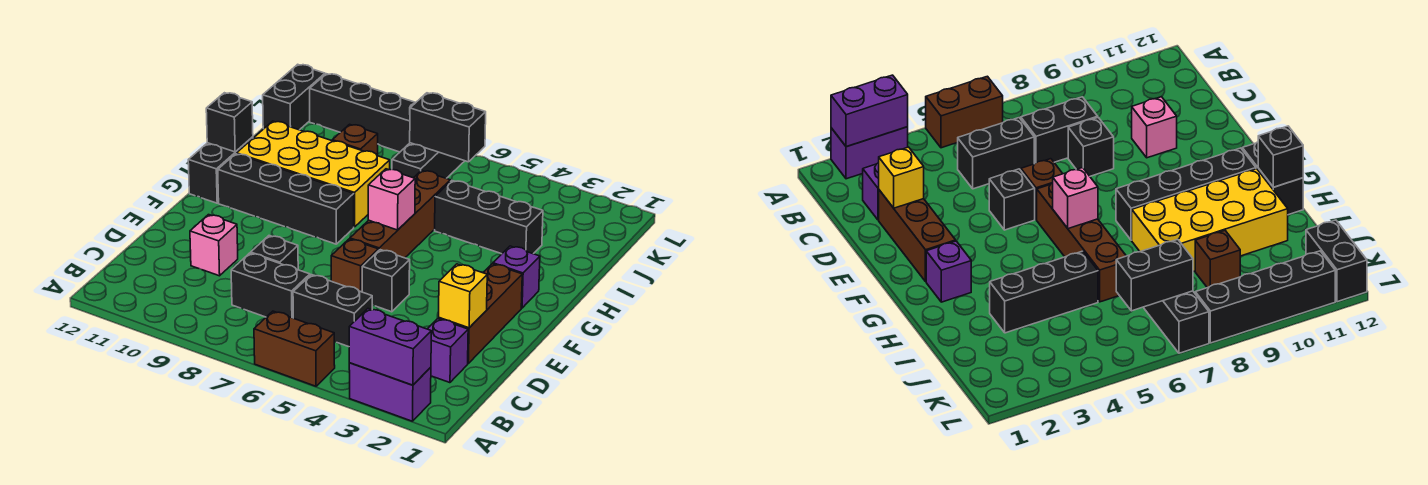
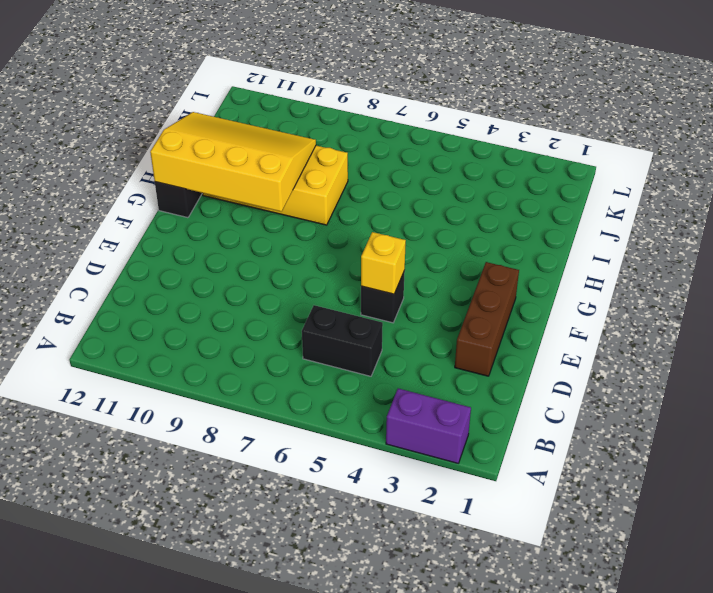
yellow 1x1 brick [361,232,406,294] -> yellow 1x1 brick moved to [439,264,487,328]
yellow 3x4 slope [150,112,316,212] -> black 1x1 brick [206,93,253,152]
none -> brown 1x2 brick [254,311,335,386]
none -> purple 1x1 brick [428,319,468,383]
none -> black 1x2 brick [231,253,310,318]

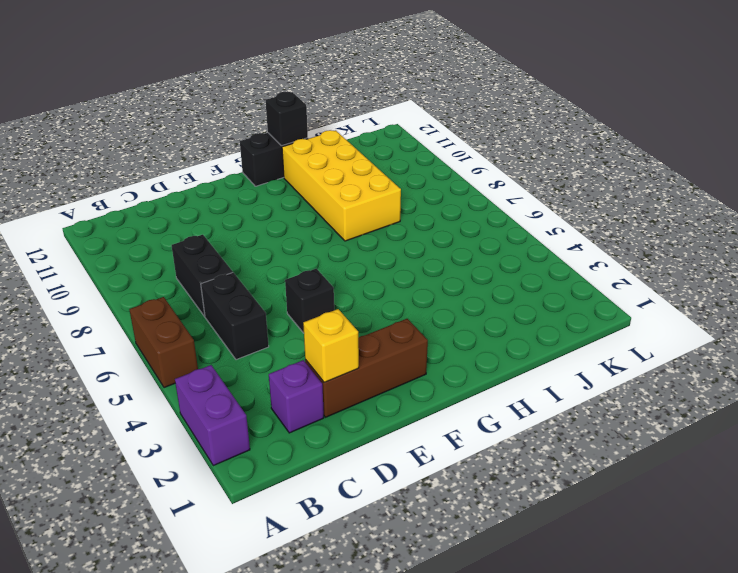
none -> black 1x1 brick [251,236,298,270]
none -> pink 1x1 brick [190,215,238,276]
none -> brown 1x1 brick [331,239,378,292]

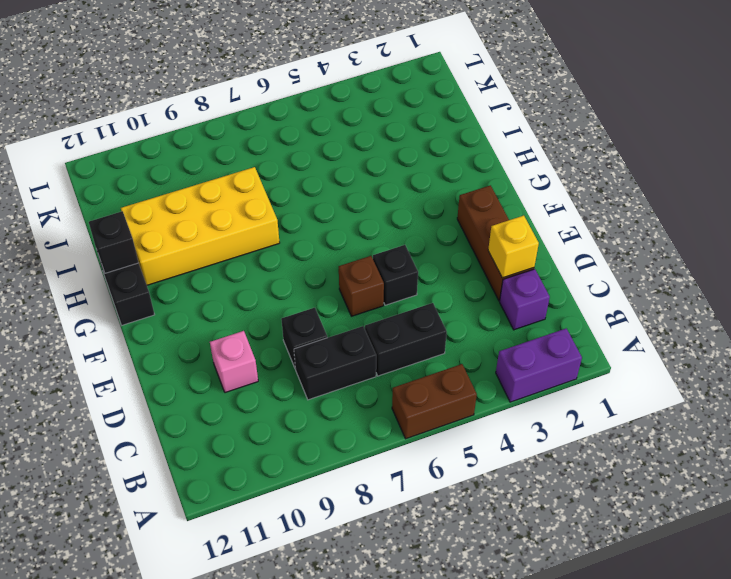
none -> brown 1x4 brick [350,170,450,258]
none -> purple 1x1 brick [493,246,540,308]
none -> black 1x4 brick [218,154,354,244]

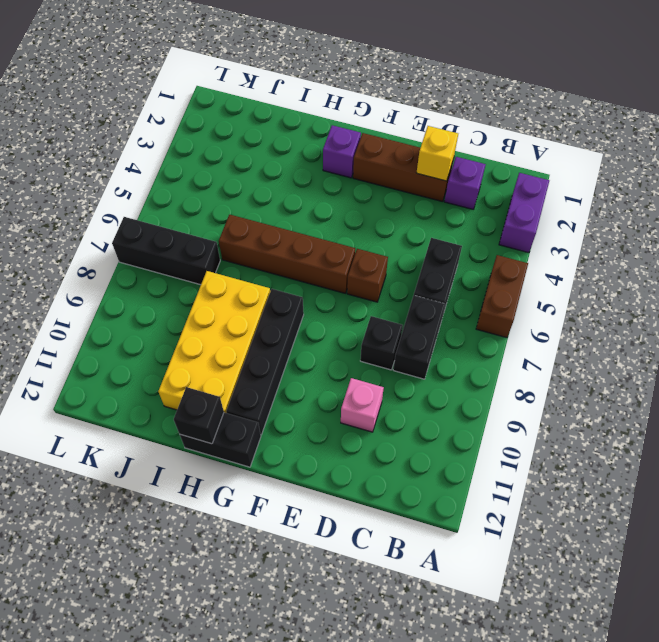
none -> black 1x1 brick [362,250,410,312]
none -> black 1x3 brick [435,180,543,254]
none -> brown 1x1 brick [332,124,378,156]

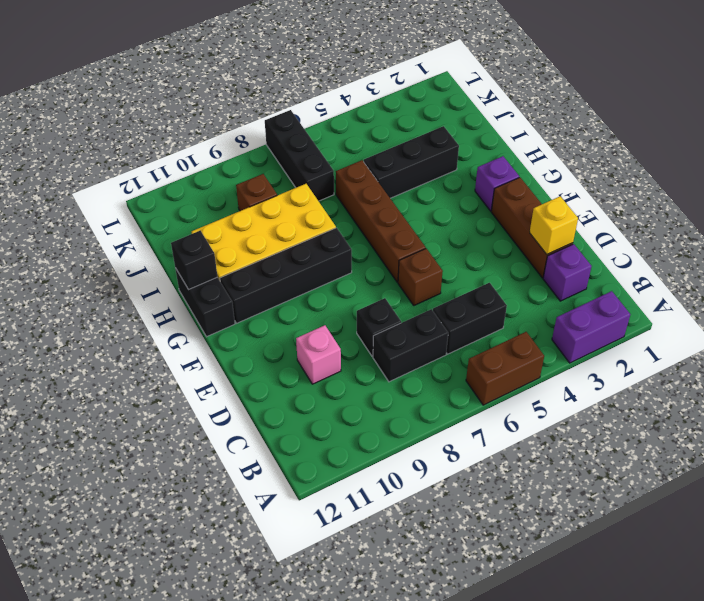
none -> black 1x1 brick [362,250,410,312]
none -> black 1x2 brick [263,64,325,130]
none -> black 1x4 brick [310,74,416,152]

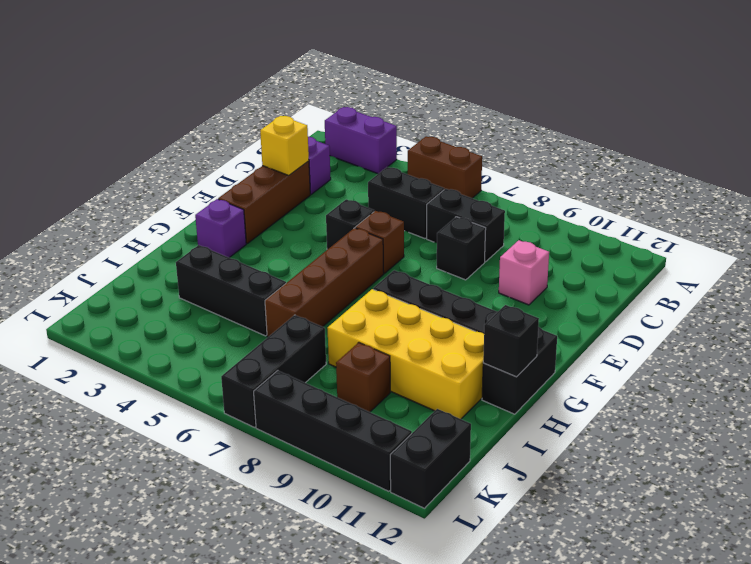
none -> purple 1x2 brick [349,309,431,385]
none -> pink 1x1 brick [368,169,415,230]
none -> black 1x2 brick [410,93,486,162]

